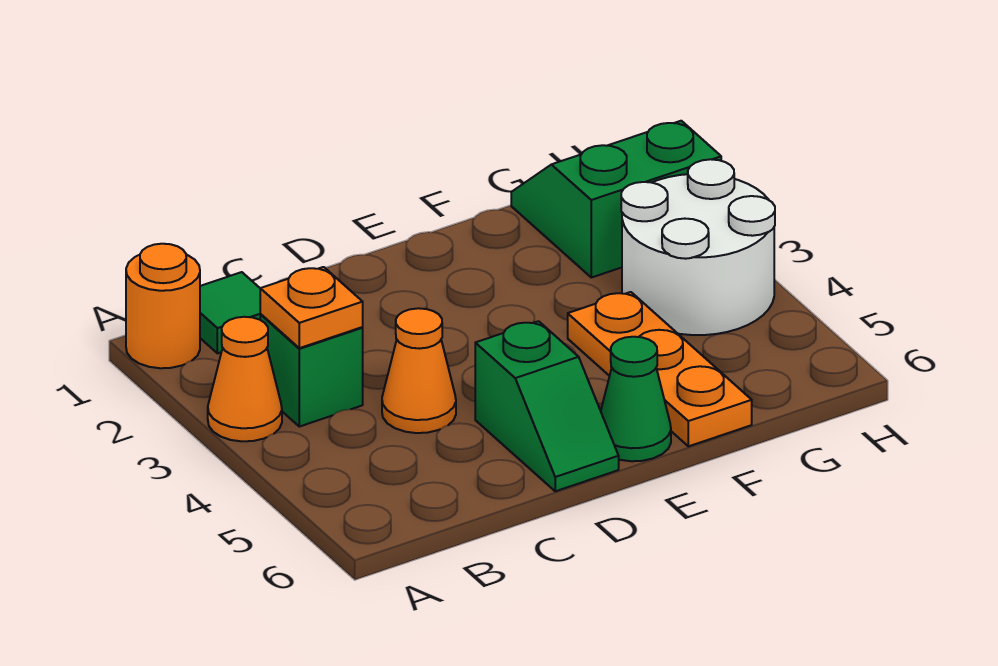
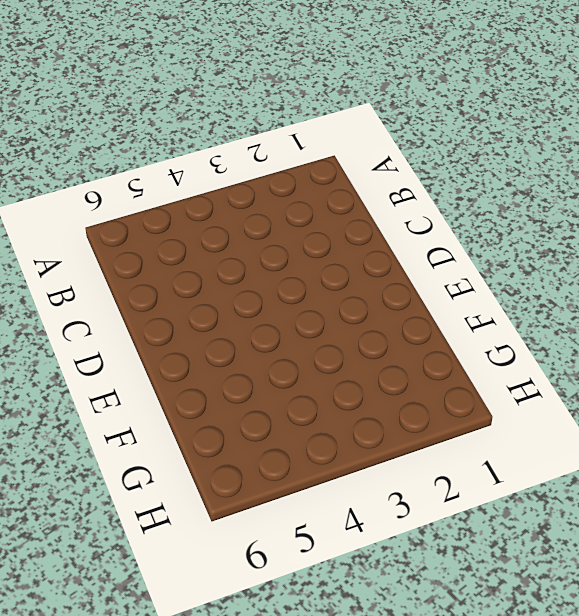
none -> orange 1x1 round brick [126,244,200,368]
none -> orange 1x1 cone [208,317,282,441]

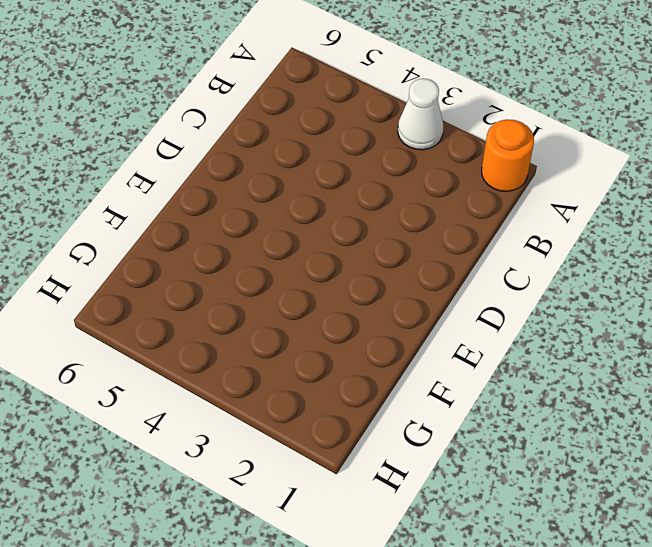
white 1x1 cone [398,79,443,150] -> orange 1x1 cone [208,317,282,441]
none -> green 1x1 tile [200,272,261,353]
none -> green 1x1 brick [260,315,363,427]

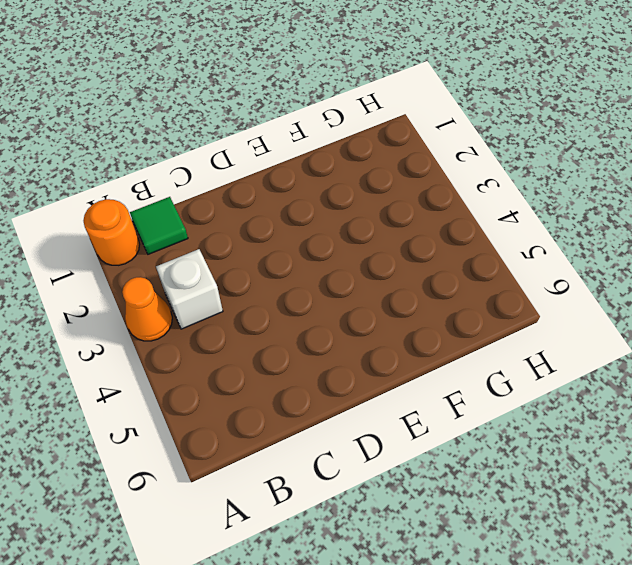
white 1x1 brick [156,249,223,329] -> green 1x1 brick [260,315,363,427]
none -> orange 1x1 cone [382,308,456,433]
none -> green 1x2 slope [475,321,619,491]

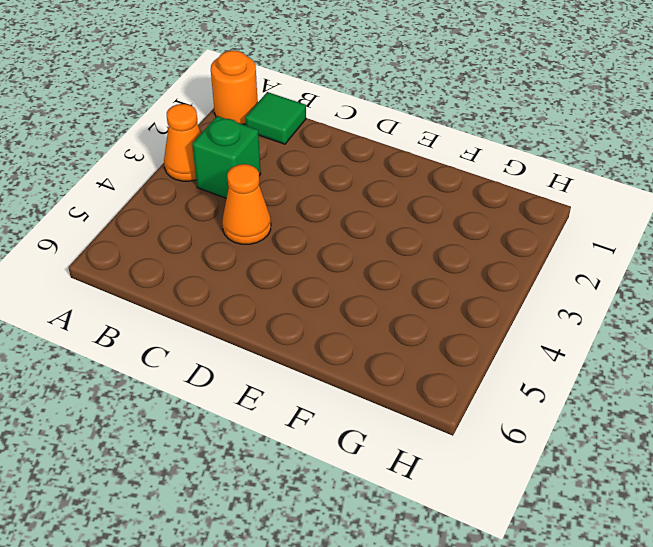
none -> green 1x2 slope [475,321,619,491]
none -> green 1x1 cone [601,337,671,461]

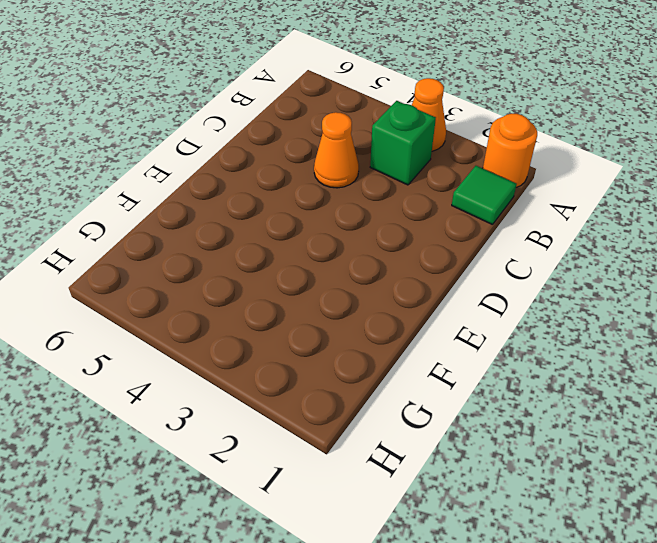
none -> green 1x2 slope [475,321,619,491]
none -> green 1x1 cone [601,337,671,461]

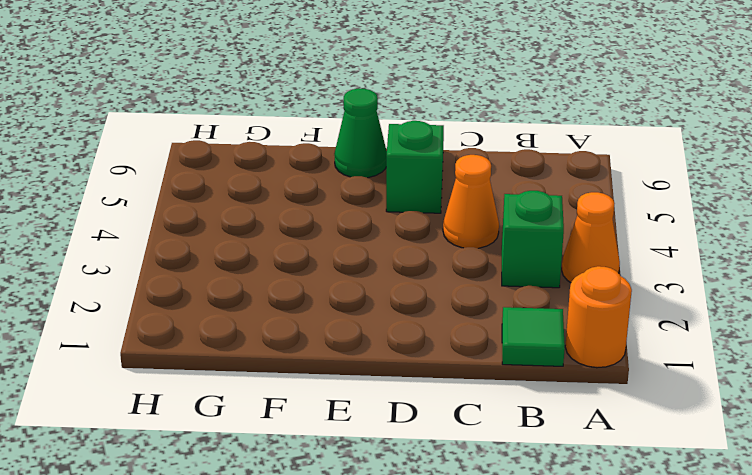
none -> orange 1x3 plate [568,292,752,446]
none -> green 2x2 slope [511,121,721,278]

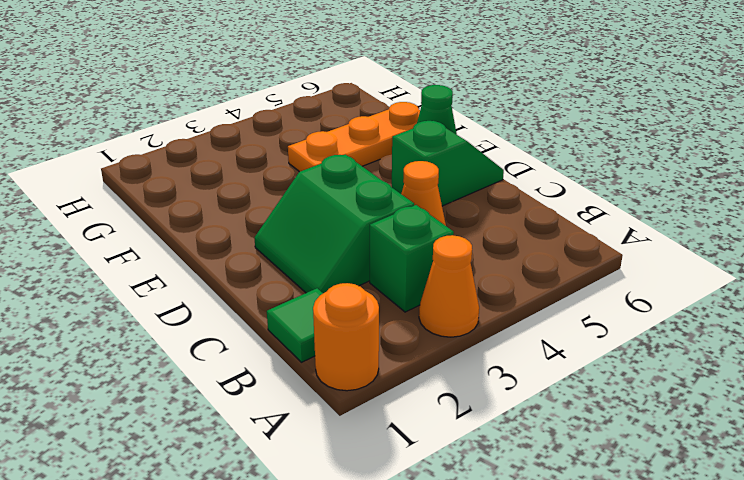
green 2x2 slope [255,154,414,293] -> green 2x2 slope moved to [511,121,721,278]
none -> white 2x2 round brick [621,159,775,335]
none -> orange 1x1 plate [260,267,363,348]

